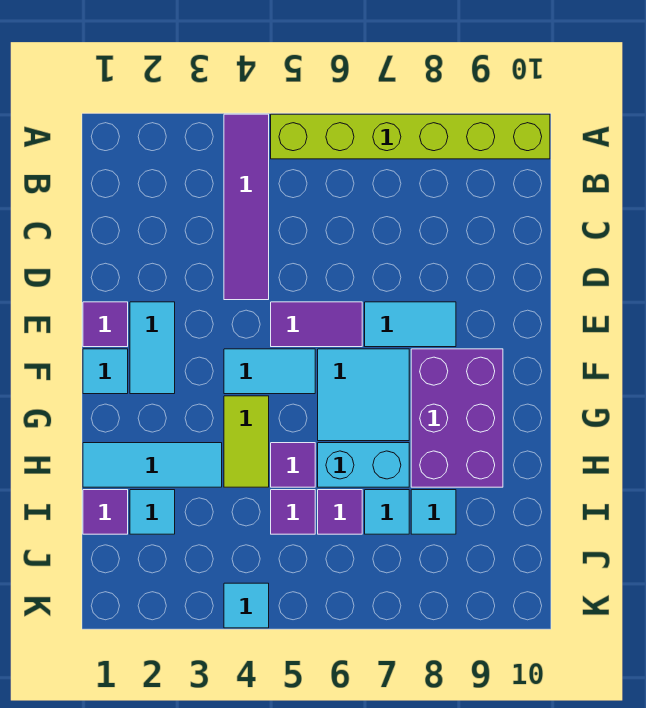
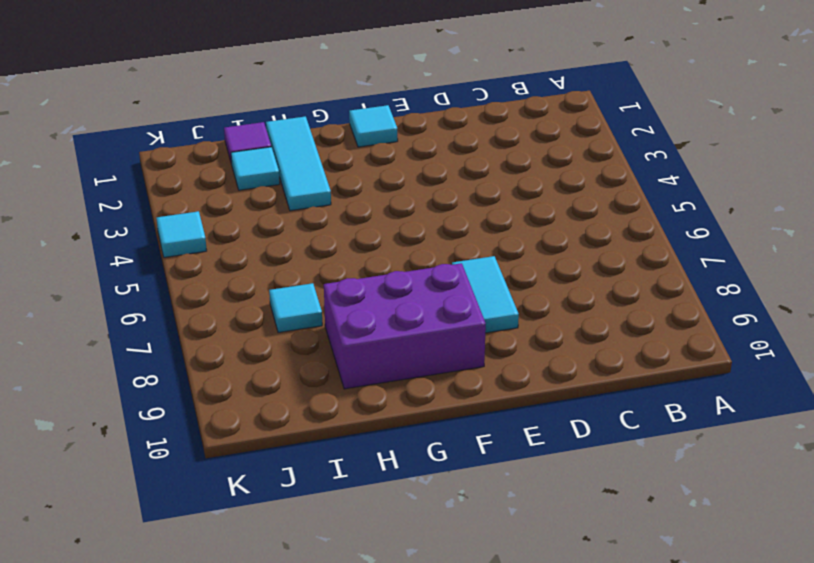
none -> purple 1x4 tile [224,114,269,300]
none -> lime 1x6 brick [271,114,550,159]
none -> purple 1x1 tile [83,302,128,347]

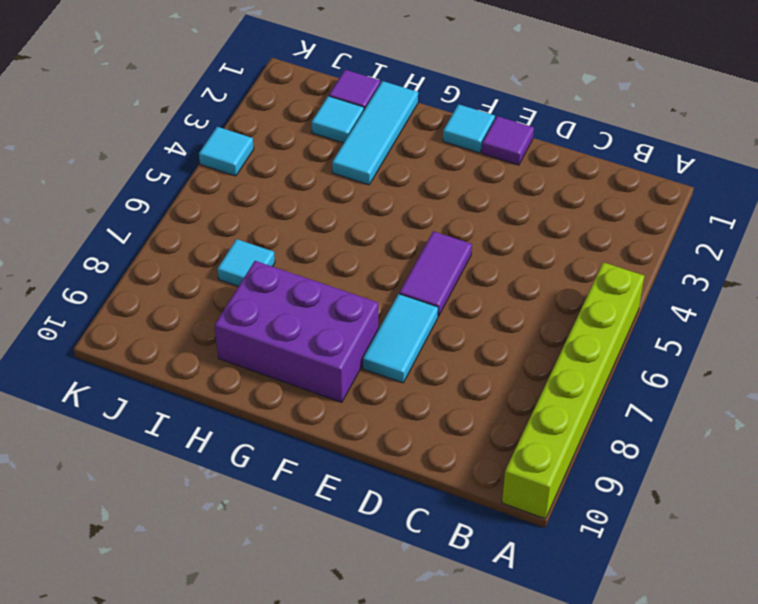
none -> purple 1x4 tile [224,114,269,300]
none -> cyan 1x2 tile [130,302,175,394]
none -> cyan 1x2 tile [224,349,315,394]

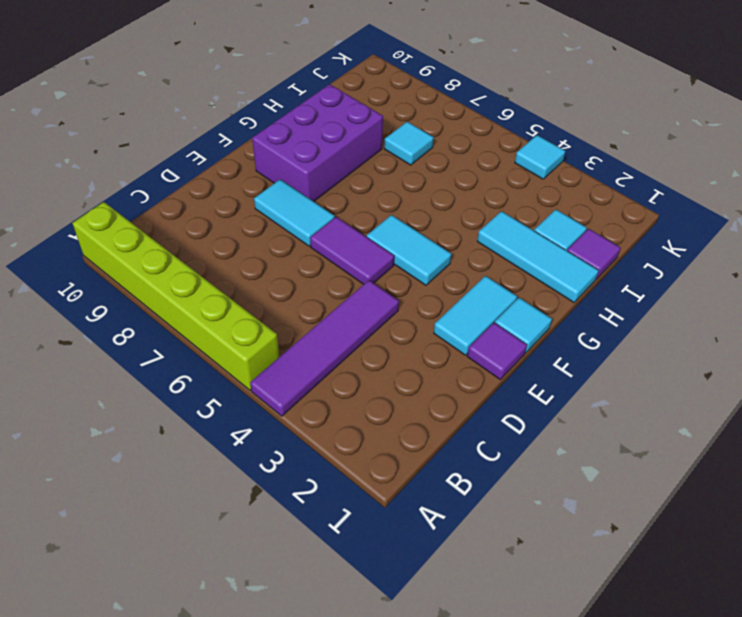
none -> cyan 2x2 tile [318,349,409,441]
none -> lime 1x2 tile [224,396,269,487]
none -> purple 1x1 tile [271,443,315,487]

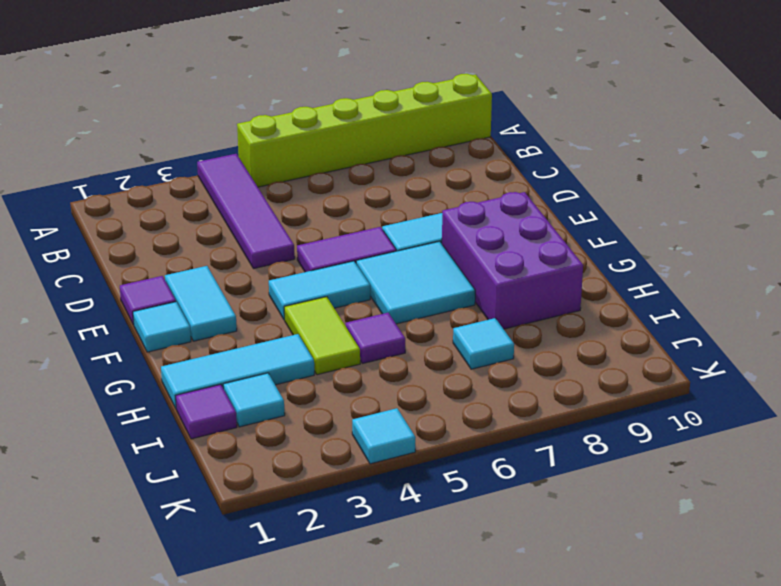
none -> cyan 1x2 brick [318,443,409,487]
none -> purple 1x1 tile [271,490,315,534]
none -> purple 1x1 tile [318,490,362,534]

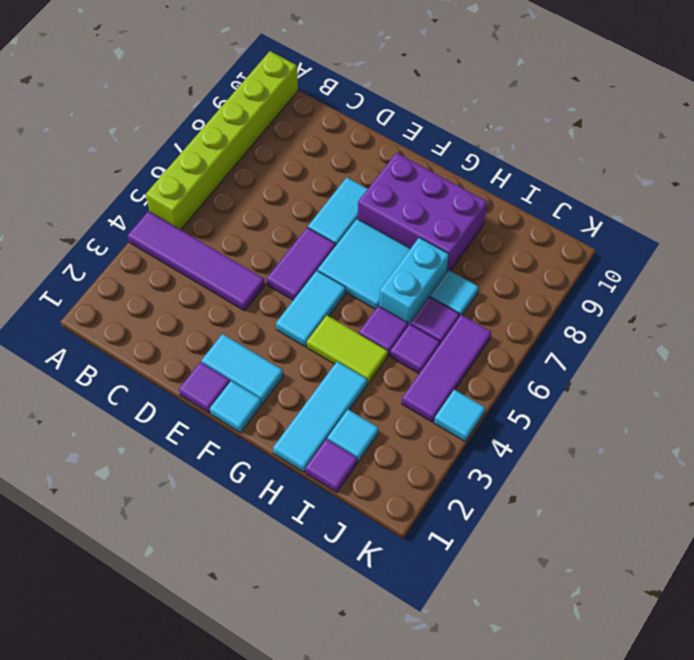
purple 1x3 tile [402,315,491,422] -> none
none -> cyan 1x1 tile [411,490,456,534]

